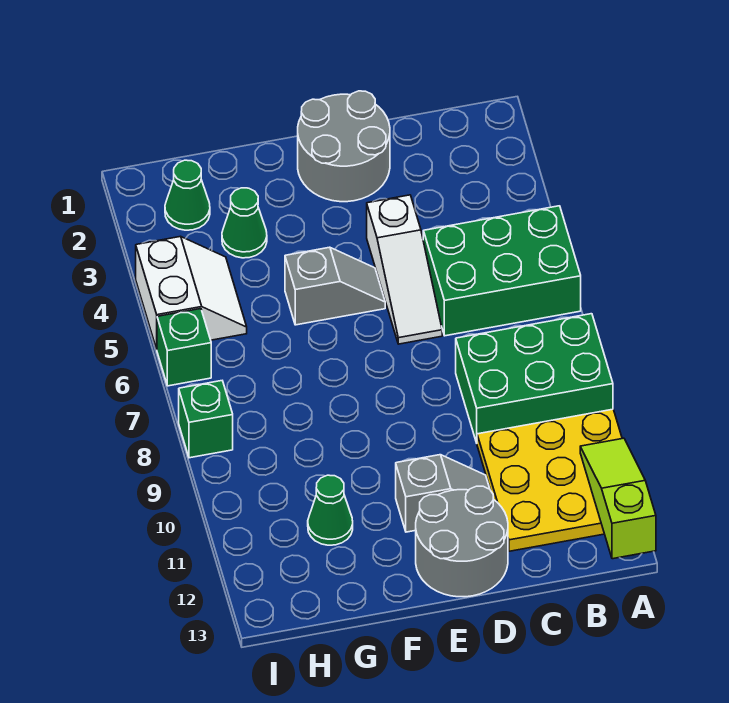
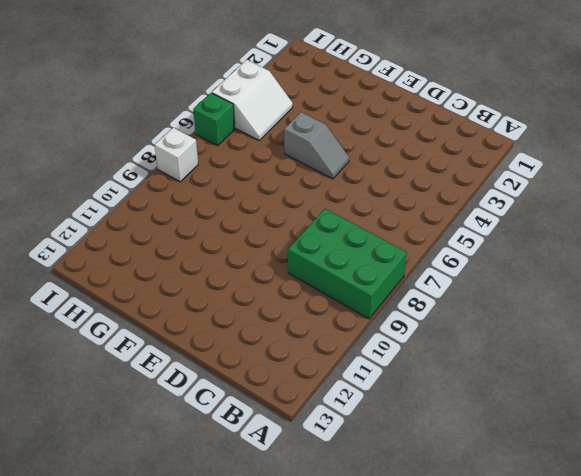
white 1x1 brick [155,128,198,182] -> green 1x1 brick [179,381,233,458]
none -> green 2x3 brick [423,206,581,336]
none -> yellow 3x3 plate [477,409,622,551]
none -> grey 2x2 round brick [298,91,390,202]

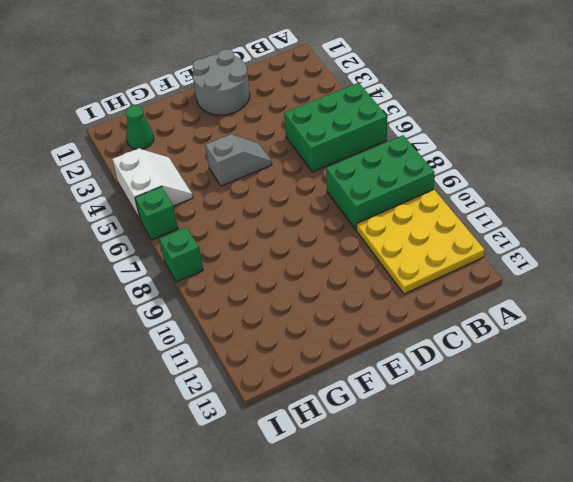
none -> white 1x3 slope [367,195,442,344]
none -> grey 1x2 slope [396,455,490,532]
none -> grey 2x2 round brick [416,486,508,597]

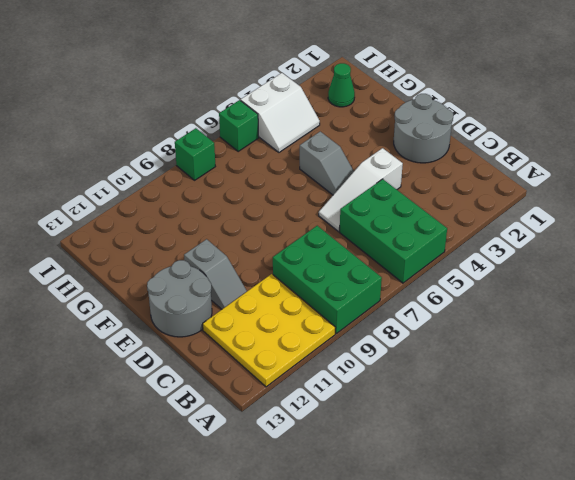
none -> green 1x1 cone [222,188,267,258]
none -> green 1x1 cone [308,475,353,545]
none -> lime 1x3 slope [580,438,656,559]

